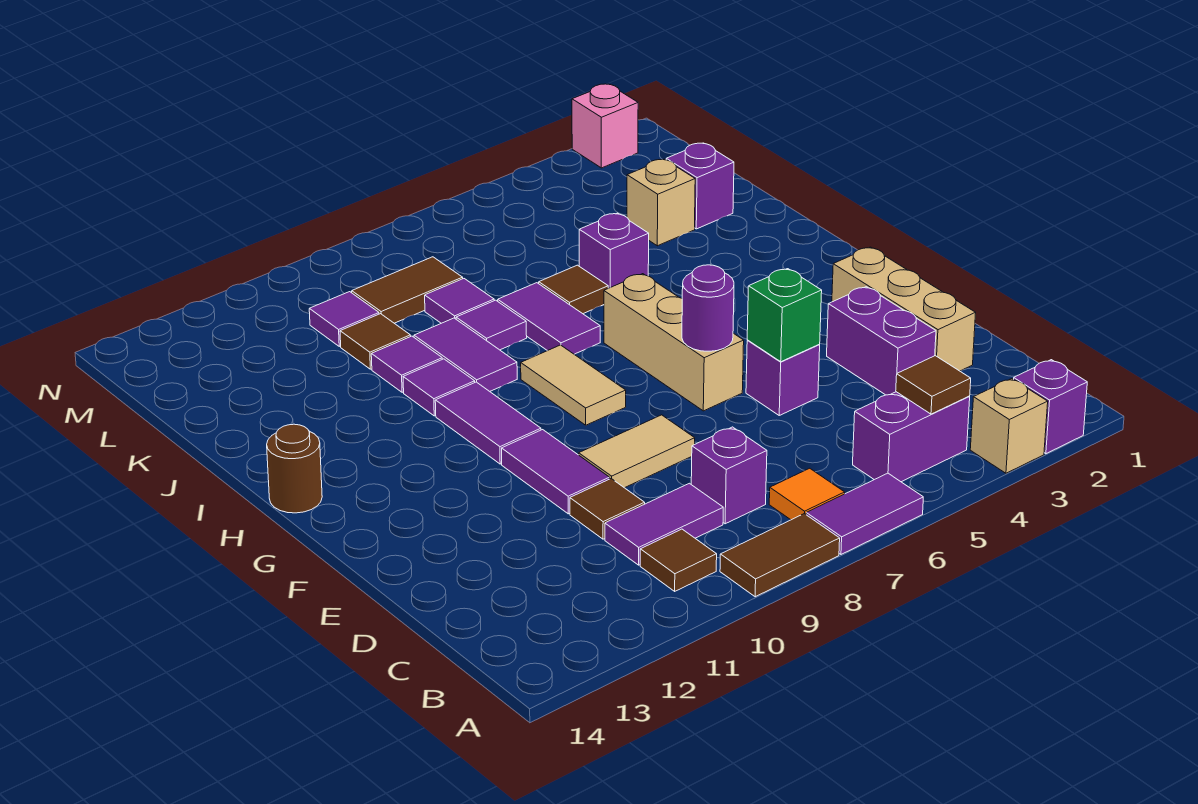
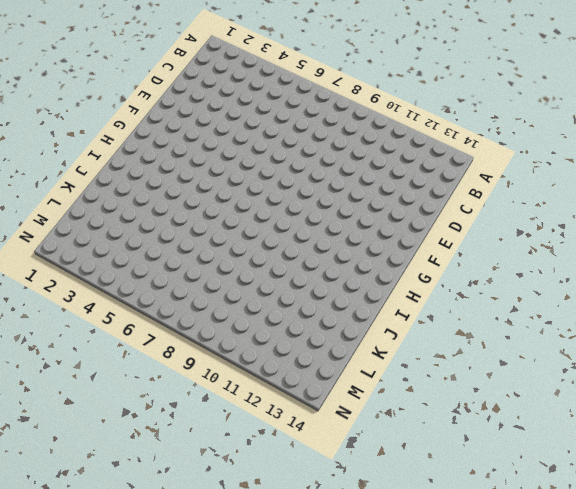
none -> purple 1x1 brick [1014,360,1087,454]
none -> tan 1x1 brick [970,379,1048,473]
none -> purple 1x2 tile [806,473,923,554]
none -> brown 1x2 tile [720,514,840,597]

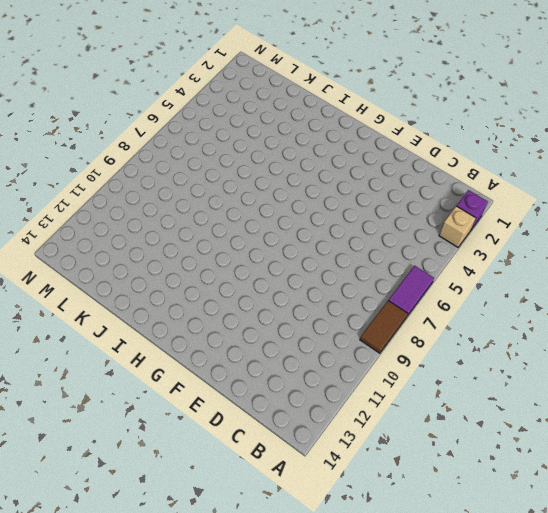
none -> purple 1x2 brick [853,392,970,482]
none -> orange 1x1 tile [769,468,845,520]
none -> brown 1x1 tile [640,529,717,591]
none -> purple 1x1 brick [691,427,767,524]

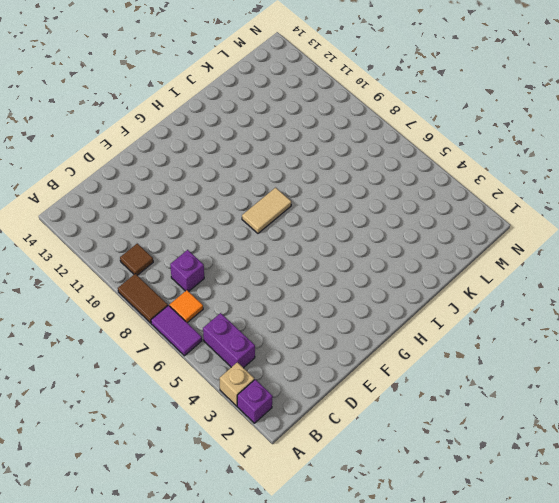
none -> purple 1x2 tile [605,483,723,565]
none -> tan 1x3 brick [832,247,976,371]
none -> purple 1x2 brick [827,287,936,395]
none -> brown 1x1 tile [570,479,645,539]

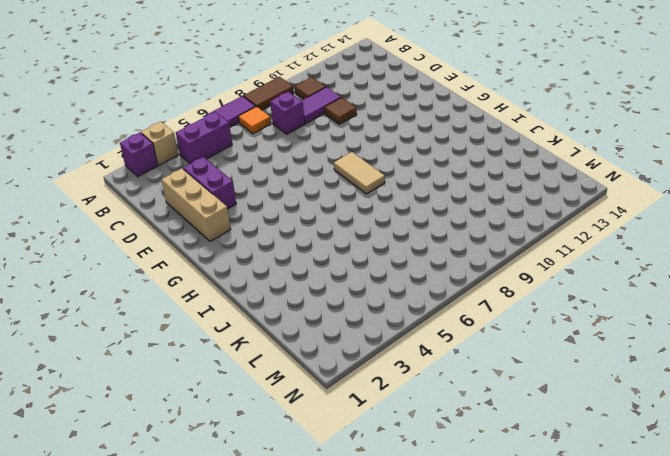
none -> purple 1x1 brick [746,341,820,415]
none -> tan 1x2 tile [579,415,695,488]
none -> purple 1x2 tile [502,430,610,514]
none -> tan 1x3 brick [604,274,744,411]

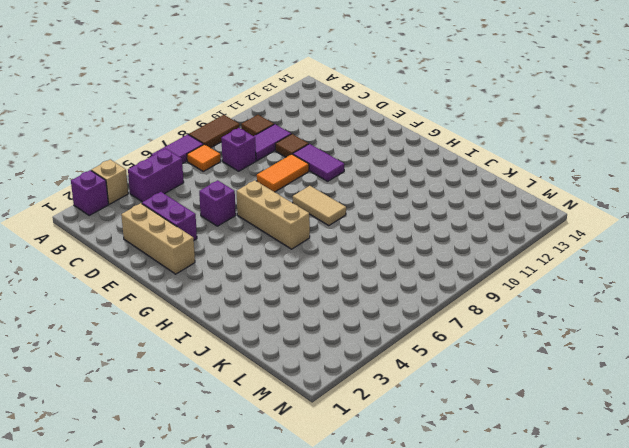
orange 1x2 tile [257,154,309,192] -> tan 1x2 tile [579,415,695,488]
none -> purple 1x2 tile [435,382,541,464]
none -> brown 1x1 round brick [267,424,322,513]
none -> purple 1x2 tile [498,283,600,354]
none -> purple 1x2 tile [414,318,517,391]

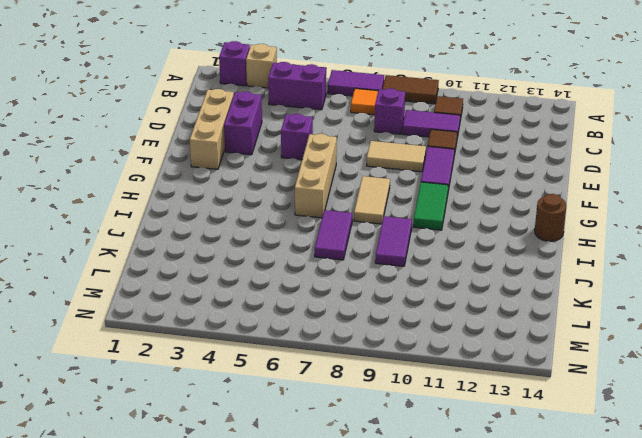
green 1x2 tile [413,182,448,230] -> purple 1x2 tile [435,382,541,464]
none -> purple 1x1 tile [403,359,475,416]
none -> purple 1x1 brick [579,213,649,288]
none -> brown 1x1 tile [539,265,608,314]
none -> purple 1x1 tile [456,300,527,350]

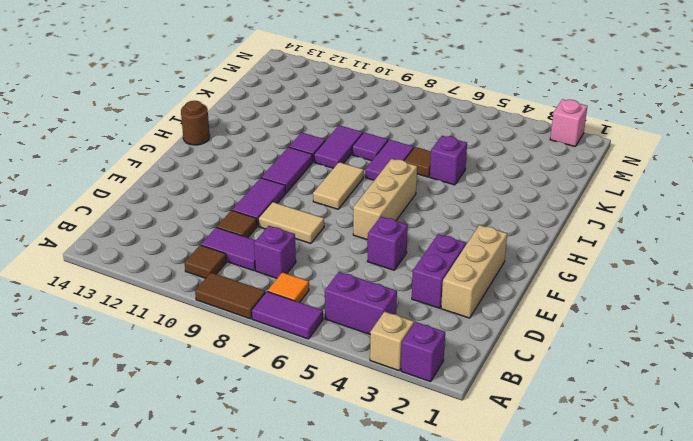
none -> purple 1x1 tile [371,336,442,392]
none -> purple 1x1 brick [666,143,734,229]
none -> tan 1x1 brick [627,159,695,246]
none -> purple 1x1 tile [425,279,494,323]

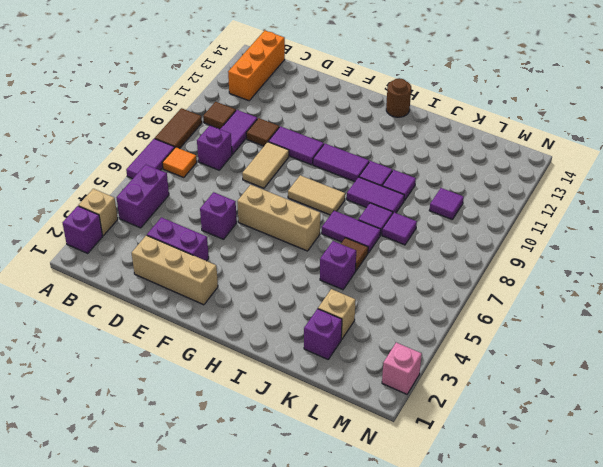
orange 1x3 brick [228,31,285,101] -> none
none -> brown 1x1 tile [340,314,411,369]
none -> brown 1x2 tile [352,257,463,323]
none -> brown 1x1 tile [896,356,971,414]
none -> green 1x1 brick [747,269,822,362]

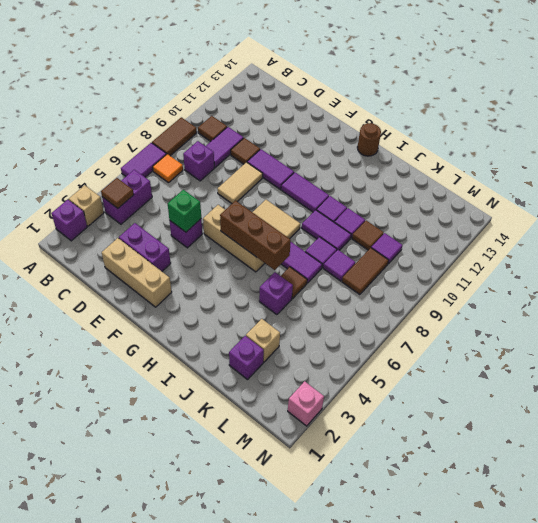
brown 1x3 brick [220,201,291,270] -> none
none -> purple 1x1 round brick [682,265,734,351]

